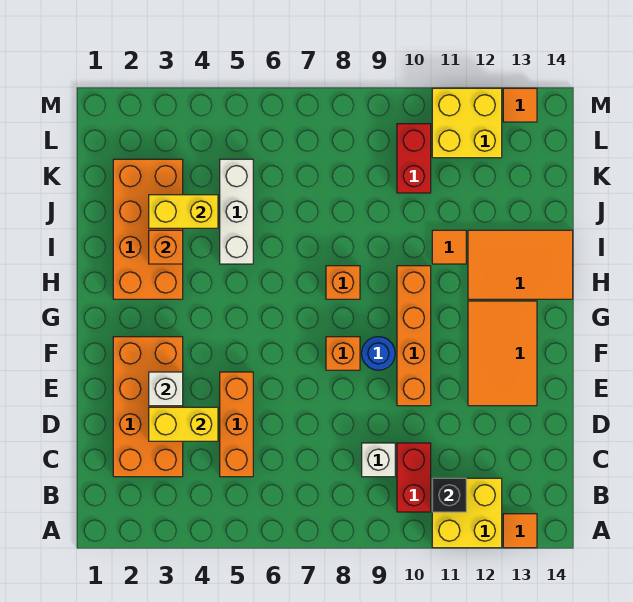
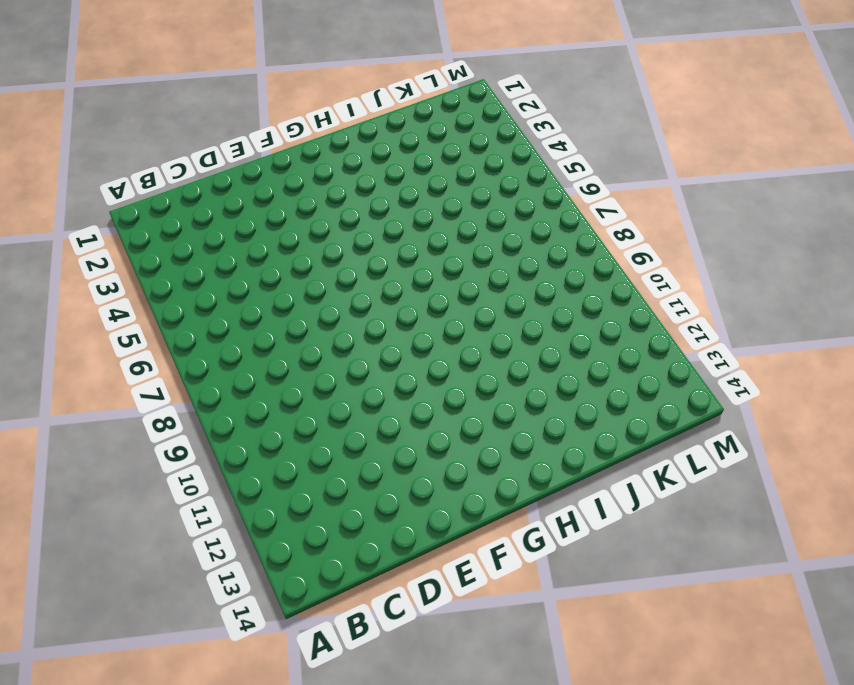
none -> yellow 2x2 brick [432,478,502,548]
none -> orange 1x1 tile [503,514,537,548]
none -> red 1x2 brick [397,443,431,512]

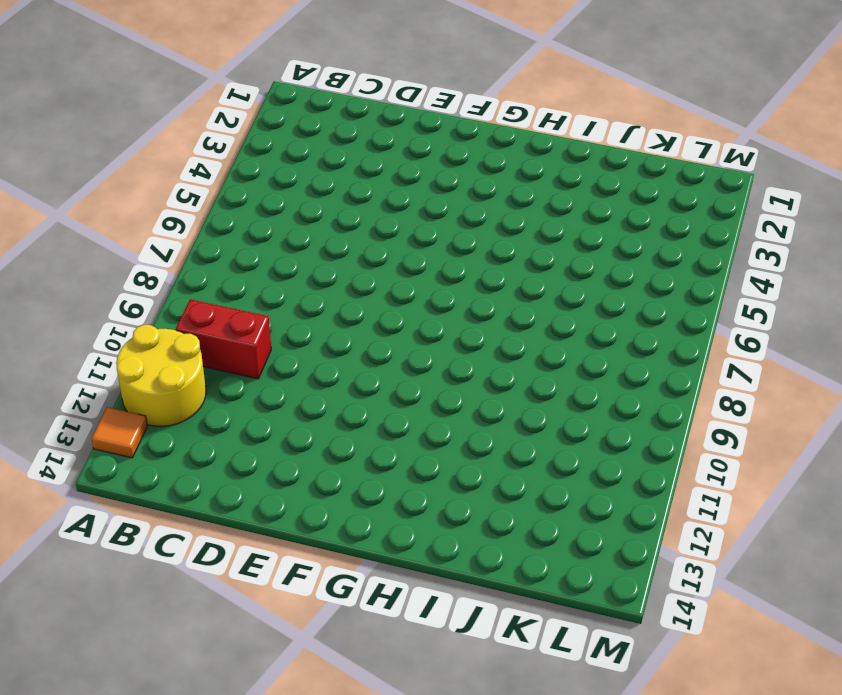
yellow 2x2 round brick [116,325,206,426] -> yellow 2x2 brick [432,478,502,548]
none -> orange 2x4 brick [113,337,183,477]
none -> orange 1x3 brick [220,372,253,477]
none -> white 1x1 brick [362,443,395,477]

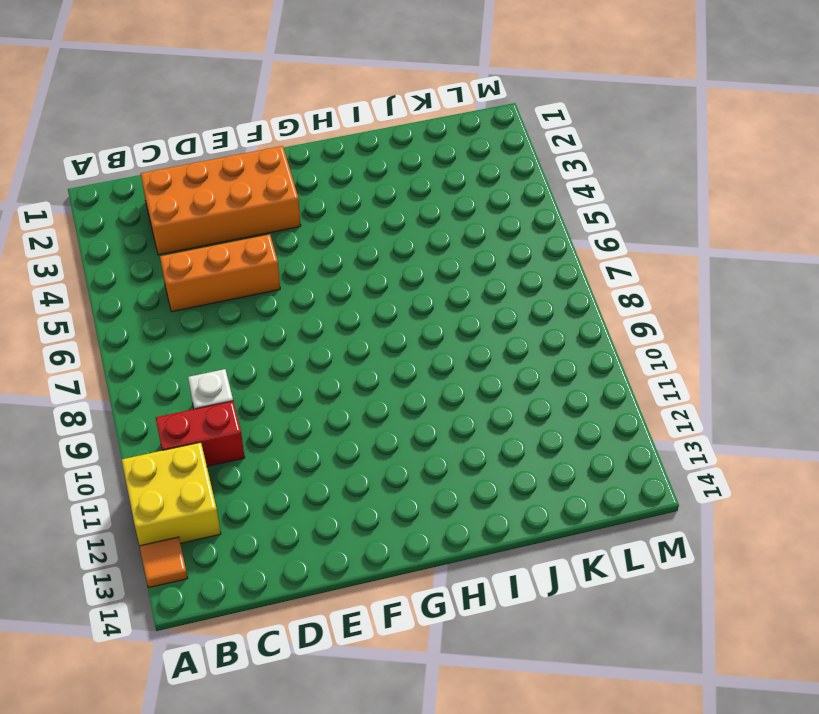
none -> orange 1x4 brick [397,266,431,406]
none -> orange 2x3 tile [468,301,537,406]
none -> orange 1x1 brick [326,337,360,370]

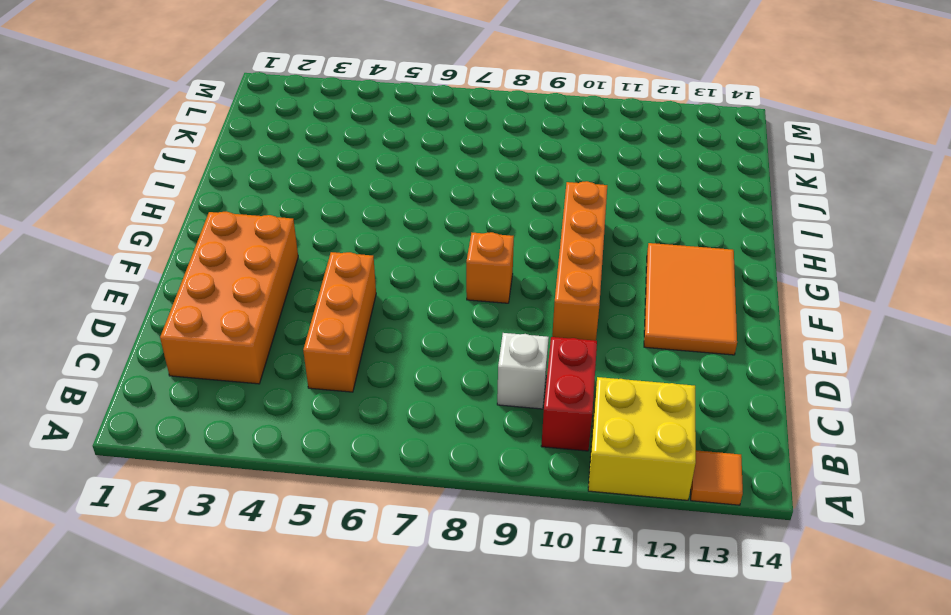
none -> blue 1x1 round brick [362,337,395,370]
none -> orange 2x4 brick [113,159,183,299]
none -> orange 1x1 brick [326,266,360,299]

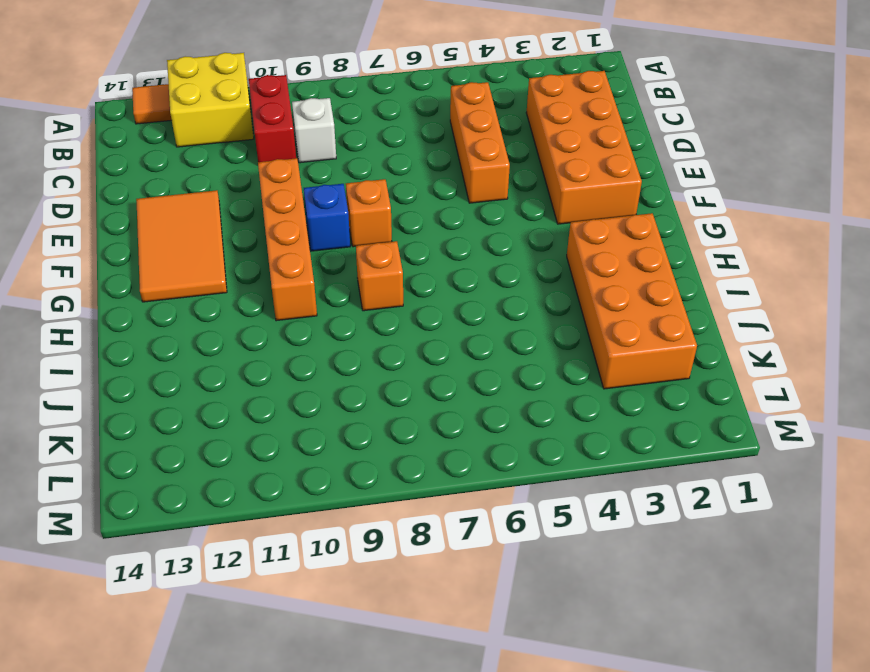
blue 1x1 brick [304,184,350,251] -> blue 1x1 round brick [362,337,395,370]
none -> orange 2x3 tile [468,230,573,299]
none -> white 1x3 brick [220,159,253,264]
none -> orange 1x1 tile [432,230,466,264]

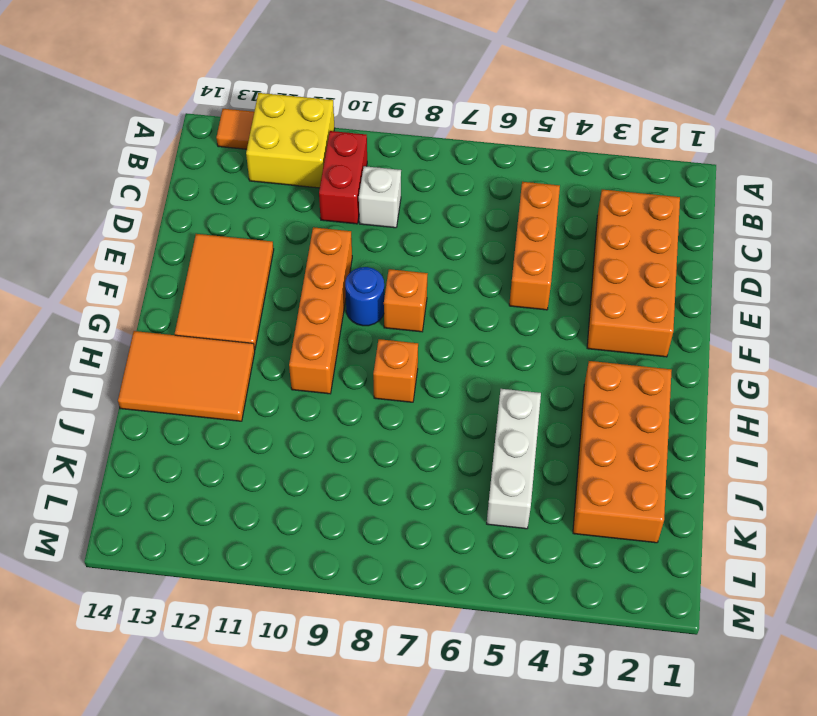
none -> orange 1x1 tile [432,230,466,264]
none -> red 1x2 brick [397,124,431,193]
none -> yellow 2x2 brick [432,88,502,158]

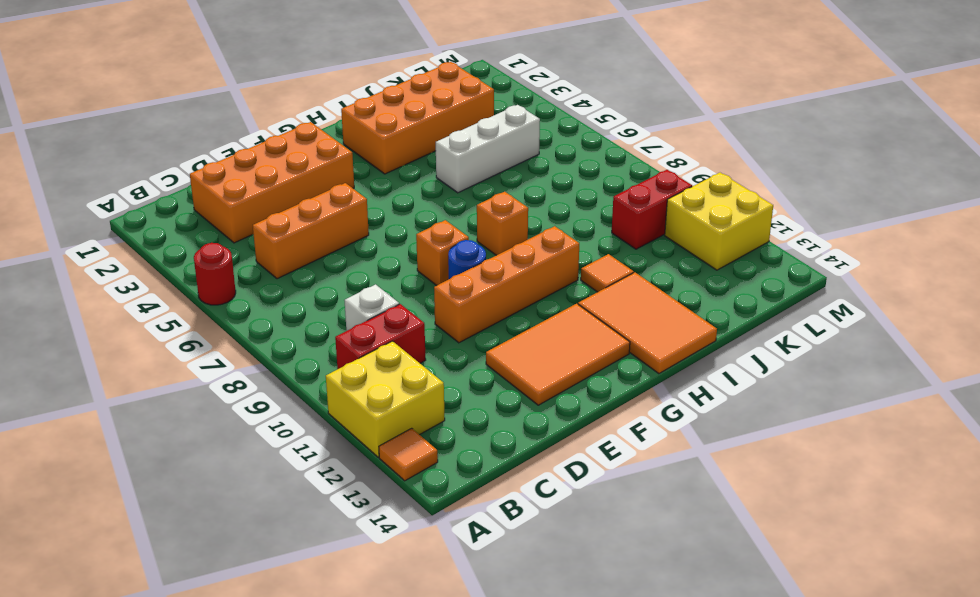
red 1x1 round brick [194,243,236,305] -> none
none -> orange 1x1 tile [503,88,537,122]
none -> black 1x1 brick [432,478,466,512]
none -> yellow 1x2 brick [149,407,218,441]

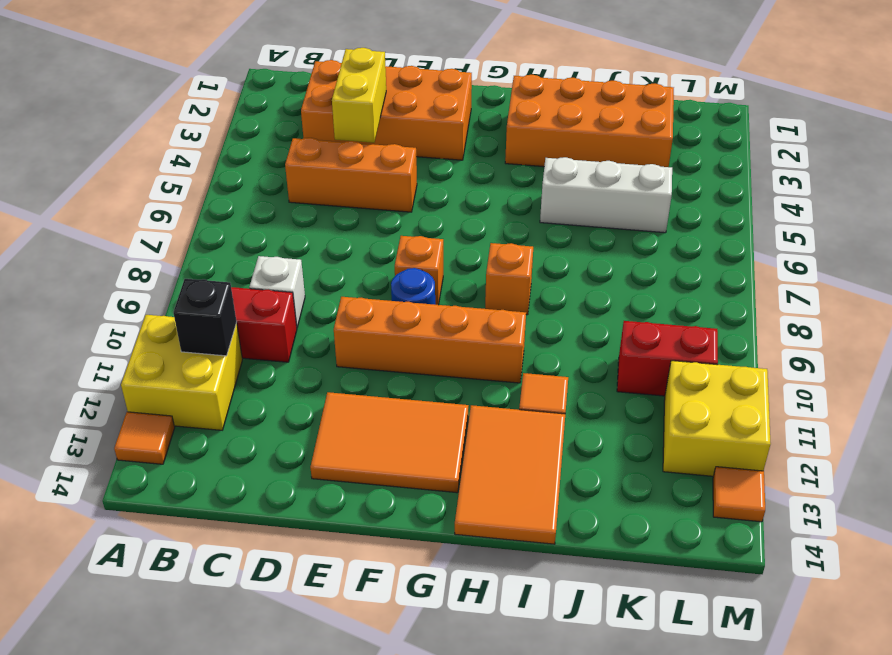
none -> white 1x1 brick [149,372,183,406]
none -> orange 1x1 brick [149,230,183,264]
none -> yellow 1x2 brick [149,195,218,228]

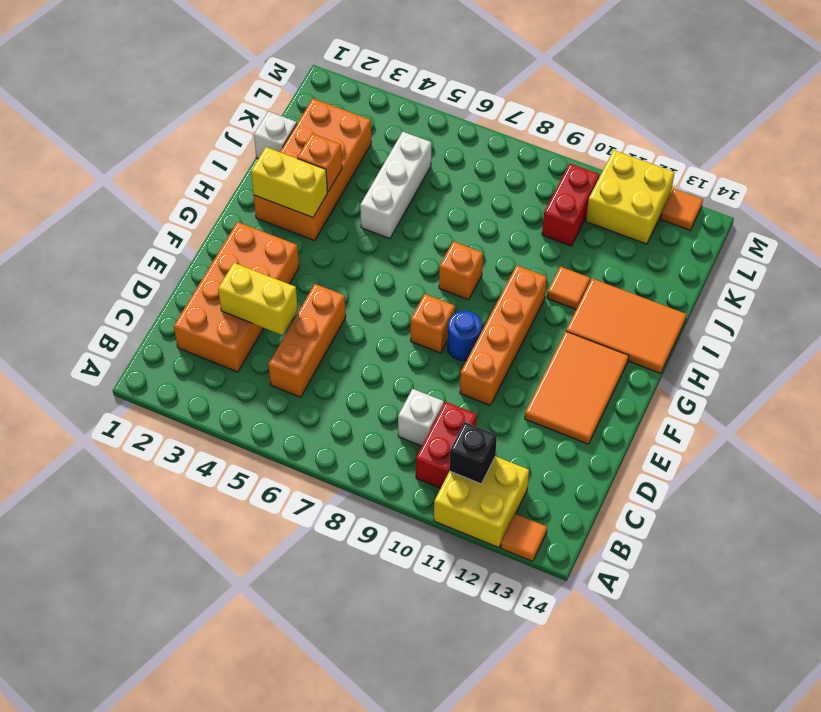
yellow 1x2 brick [251,147,327,217] -> yellow 1x2 brick moved to [149,195,218,228]
white 1x1 brick [254,111,297,159] -> white 1x1 brick moved to [149,372,183,406]

